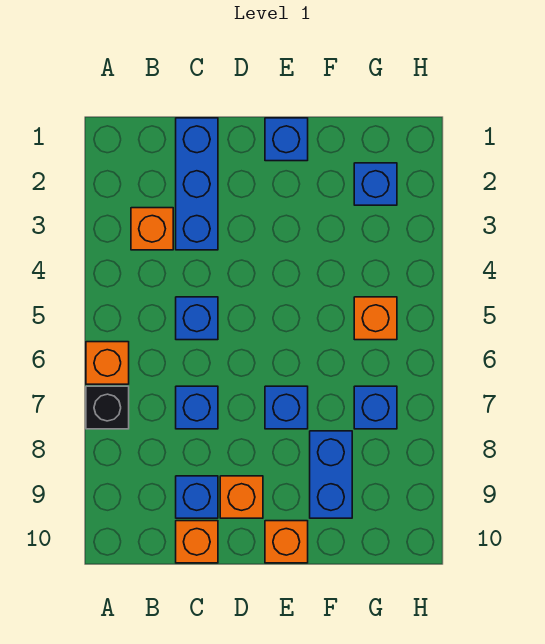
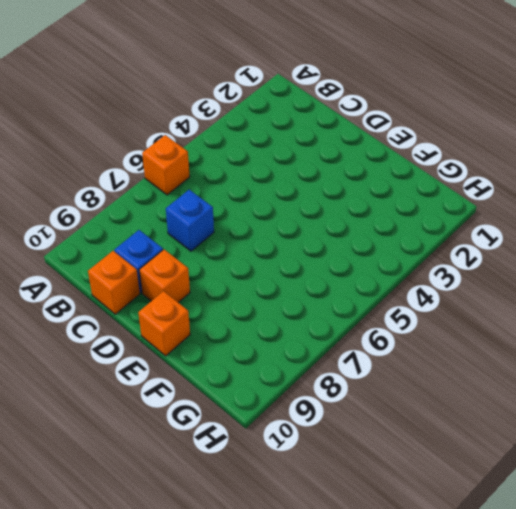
none -> black 1x1 brick [86,386,129,429]
none -> orange 1x1 brick [131,208,173,250]
none -> blue 1x3 brick [176,118,218,250]

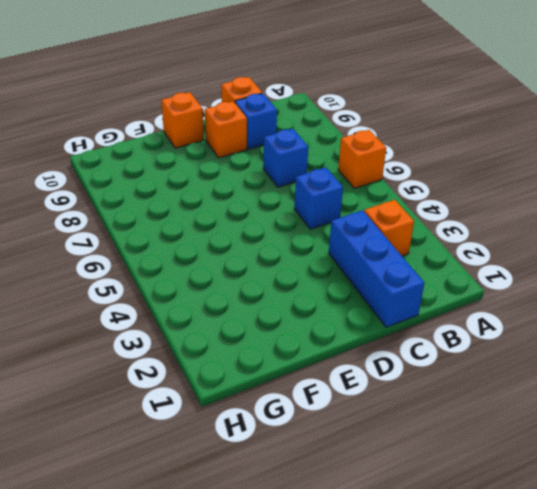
none -> black 1x1 brick [86,386,129,429]
none -> blue 1x1 brick [265,118,308,161]
none -> blue 1x1 brick [265,386,308,429]

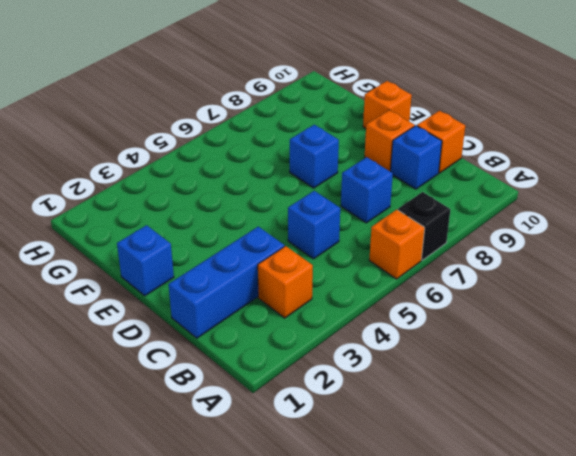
none -> blue 1x2 brick [310,431,352,518]
none -> blue 1x1 brick [354,163,397,205]
none -> orange 1x1 brick [354,297,397,340]

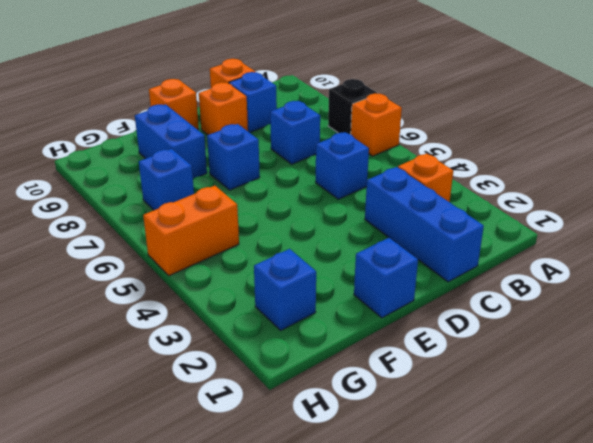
orange 1x2 brick [143,186,239,276] -> orange 1x1 brick [354,297,397,340]

